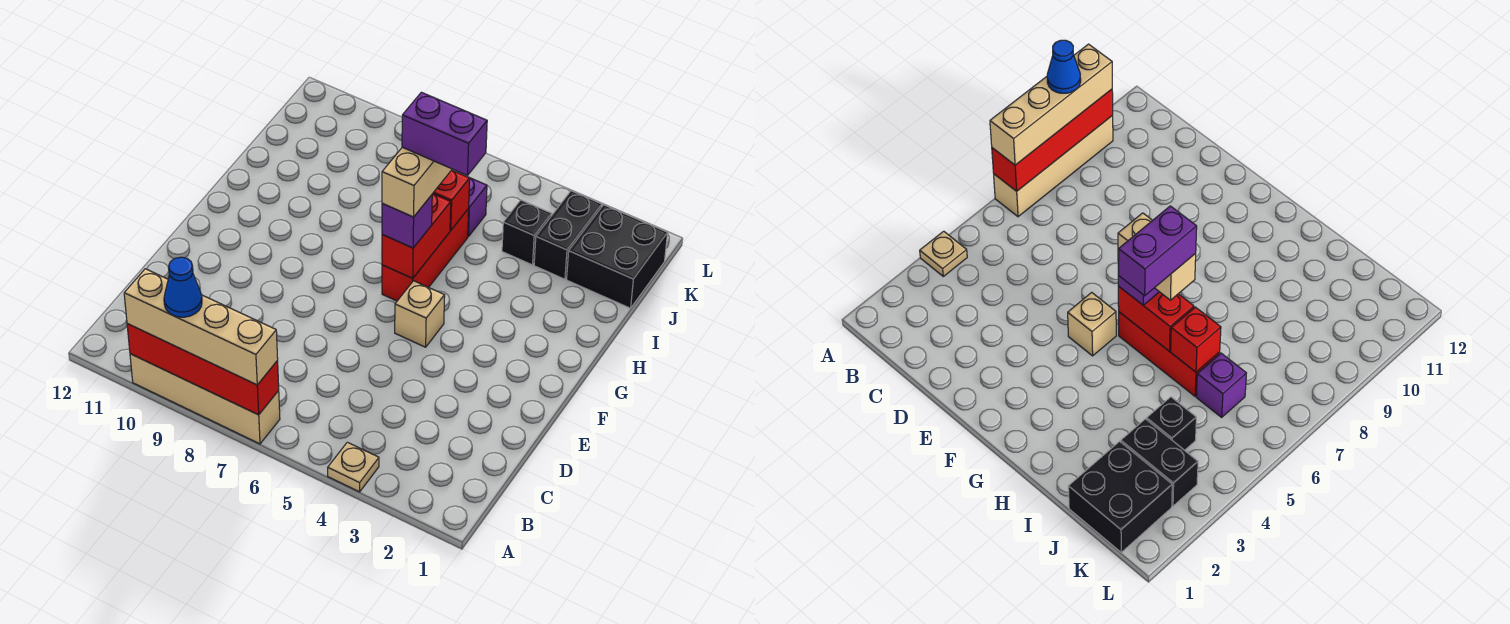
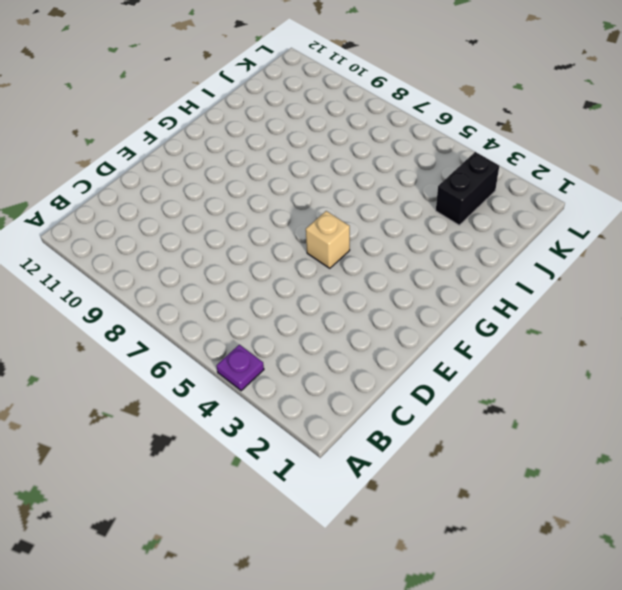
purple 1x1 plate [216,345,264,391] -> tan 1x1 plate [328,442,379,492]
none -> tan 1x4 brick [130,354,280,444]
none -> red 1x3 brick [382,209,469,301]
none -> black 2x2 brick [567,205,668,308]

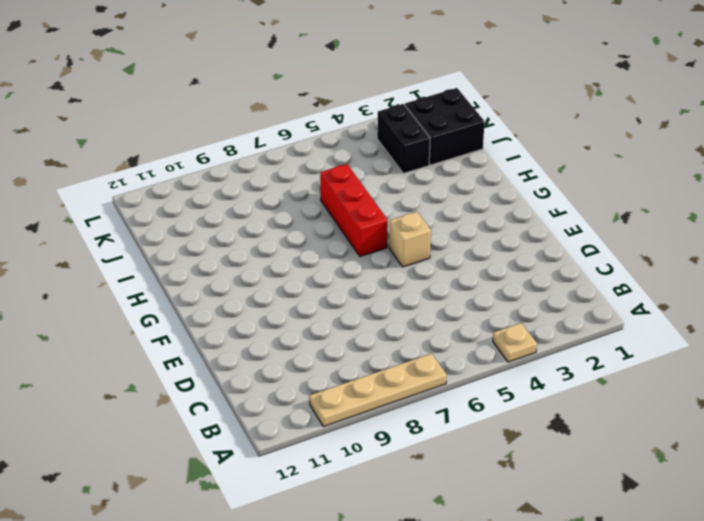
tan 1x4 plate [309,354,447,427] -> tan 1x4 brick [130,354,280,444]
none -> black 1x1 brick [502,200,551,265]
none -> purple 1x1 brick [468,178,487,237]
none -> red 1x4 brick [127,324,279,415]

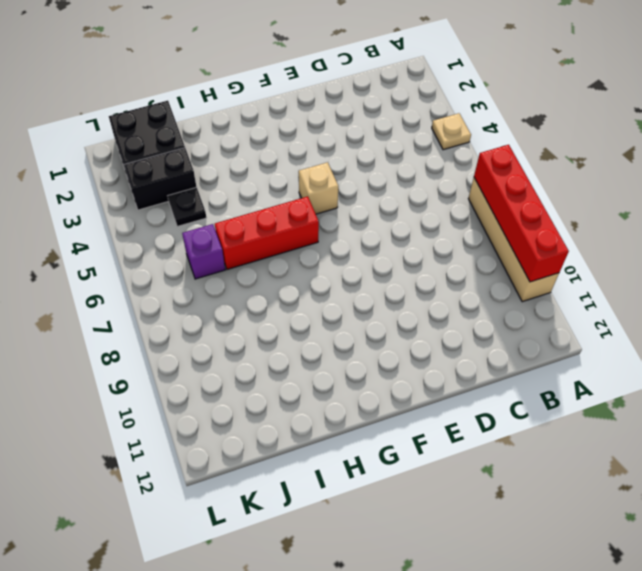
black 1x1 plate [168,187,206,226] -> black 1x1 brick [502,200,551,265]
none -> red 1x2 brick [382,194,451,278]
none -> red 1x1 brick [433,170,470,230]
none -> tan 1x4 brick [124,269,278,385]

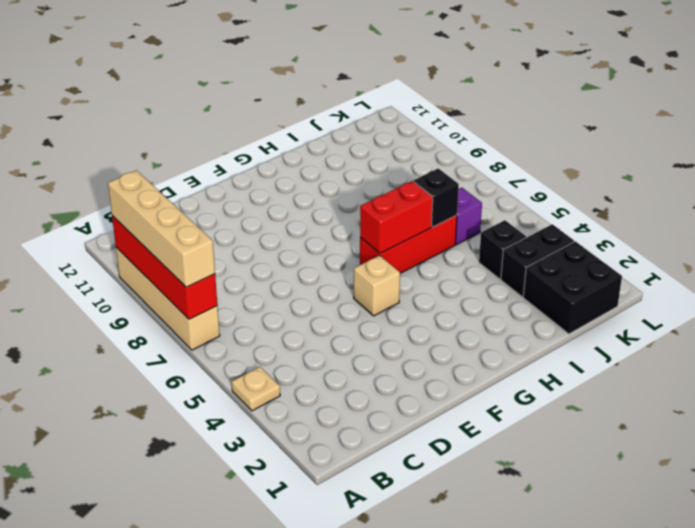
black 1x1 brick [414,169,459,227] -> red 1x1 brick [433,170,470,230]
none -> purple 1x1 brick [382,195,432,248]
none -> blue 1x1 cone [164,257,202,317]
none -> tan 1x2 brick [382,147,452,217]

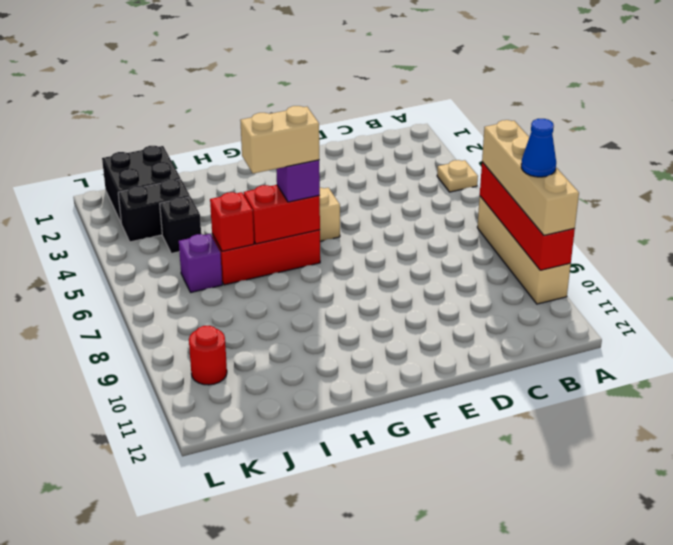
red 1x1 round brick [189,326,227,385] -> none
none -> purple 1x2 brick [402,92,487,175]

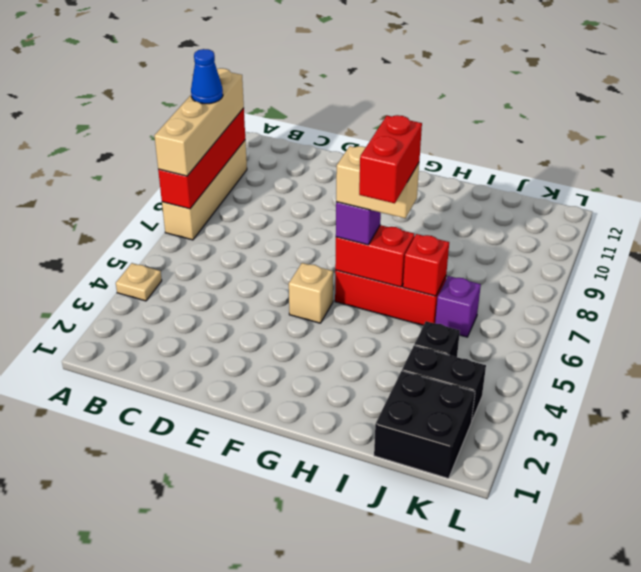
red 1x2 brick [359,115,422,203] -> purple 1x2 brick [402,92,487,175]

